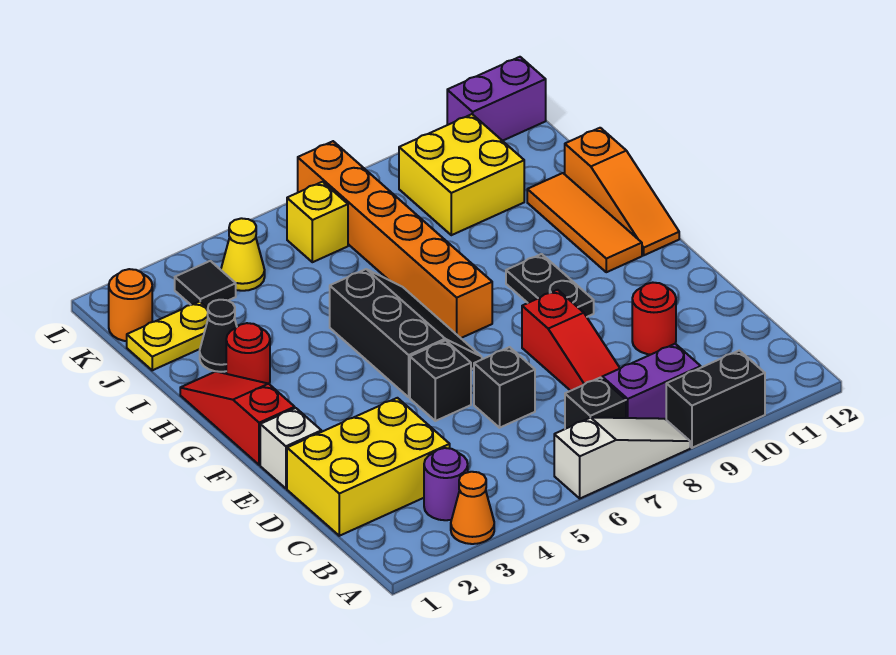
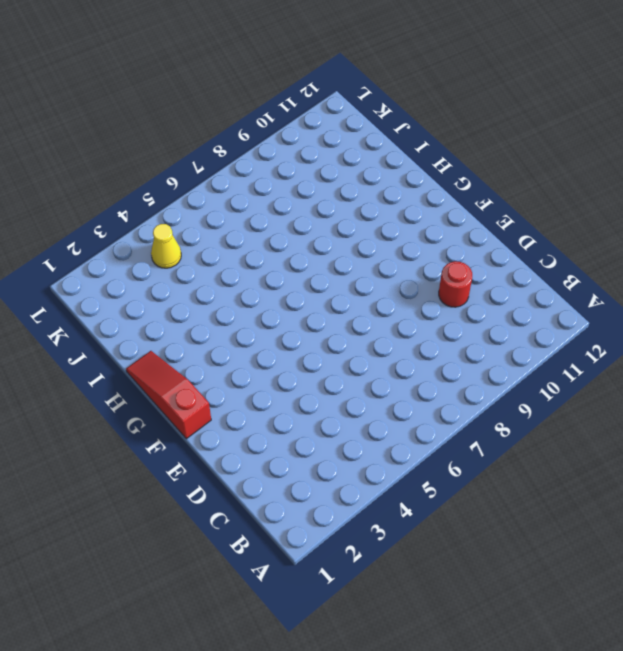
none -> orange 1x1 cone [451,472,494,544]
none -> white 1x3 slope [554,418,690,498]
none -> black 1x2 brick [666,350,765,448]

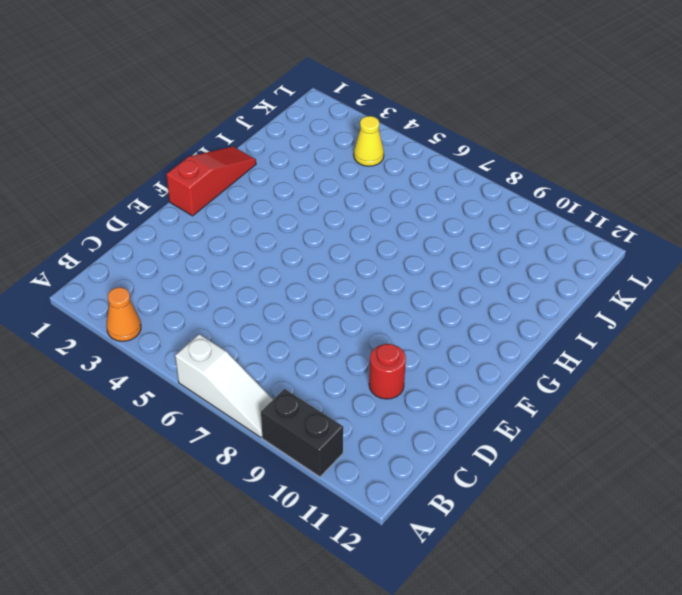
none -> purple 1x1 round brick [424,448,468,520]
none -> black 1x1 brick [565,378,626,429]
none -> purple 1x2 brick [602,344,701,419]

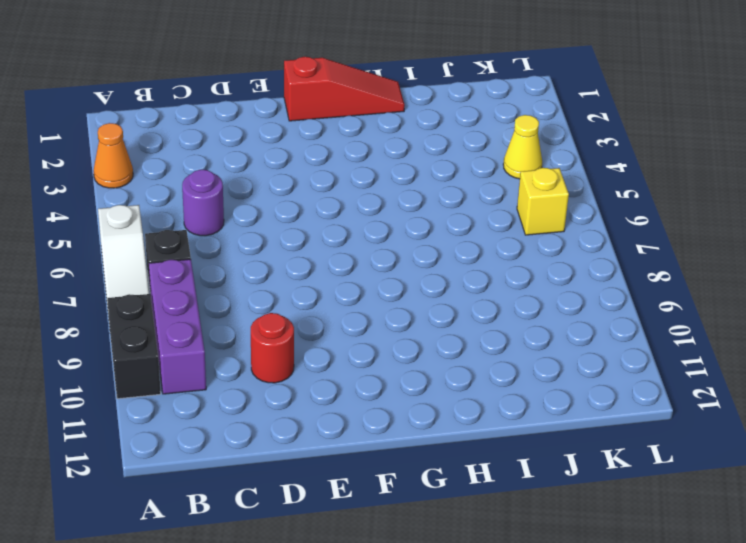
purple 1x3 brick [149,259,206,394] -> purple 1x2 brick [602,344,701,419]
purple 1x1 round brick [182,170,224,236] -> purple 1x1 round brick moved to [424,448,468,520]
none -> yellow 2x3 brick [287,398,450,536]
none -> red 1x3 slope [522,290,620,391]
none -> black 1x1 brick [474,347,535,428]

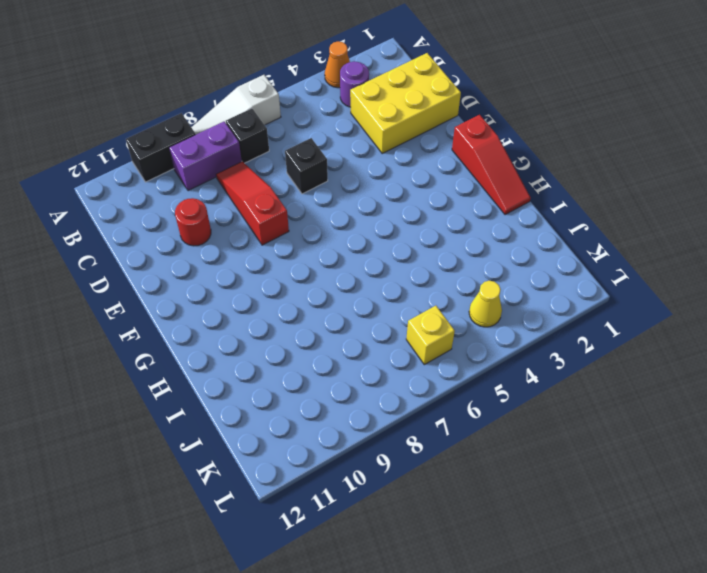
none -> white 1x1 brick [260,408,321,488]
none -> black 1x1 brick [410,340,471,421]
none -> black 2x3 slope [330,269,482,397]

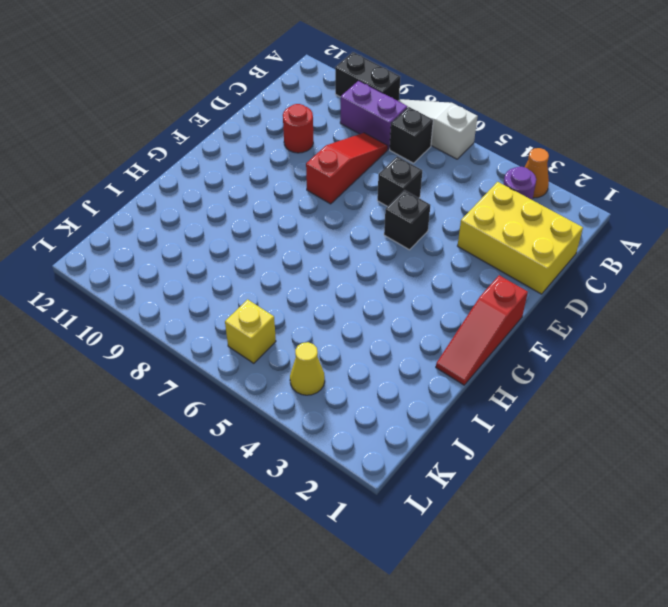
none -> white 1x1 brick [260,408,321,488]
none -> black 2x3 slope [330,269,482,397]
none -> black 1x2 plate [506,254,594,317]

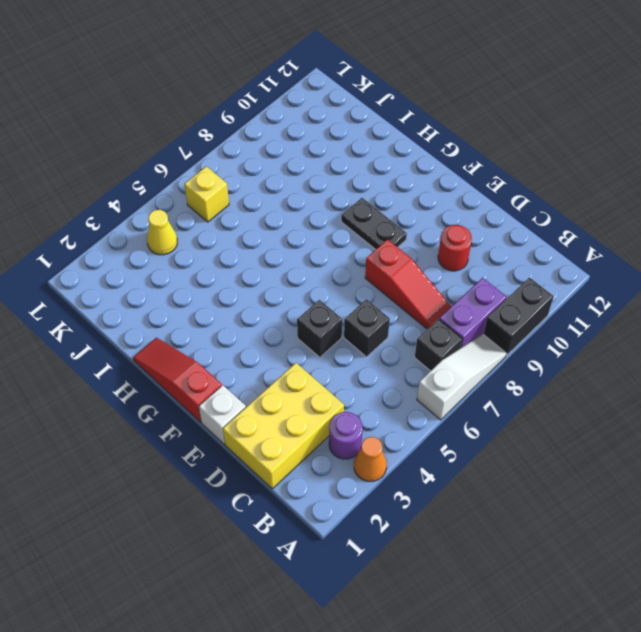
none -> black 2x3 slope [330,269,482,397]
none -> orange 1x6 brick [298,141,492,338]
none -> orange 1x3 tile [527,173,642,272]

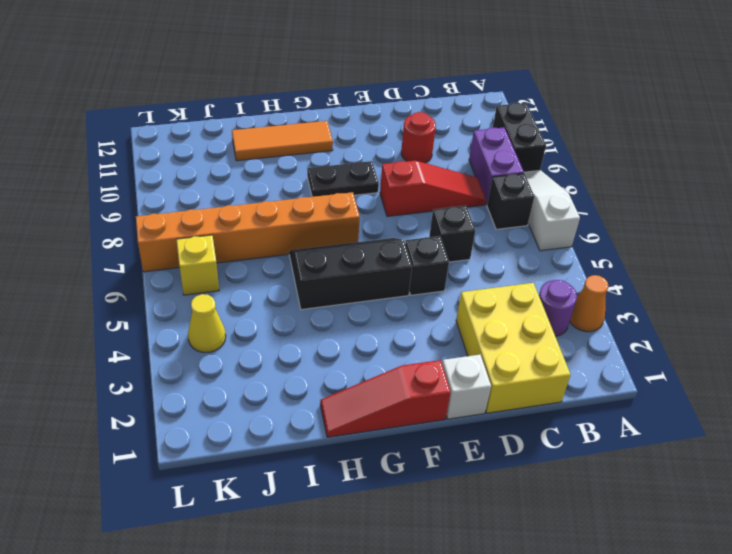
none -> orange 1x3 slope [565,128,679,255]
none -> red 1x1 round brick [226,323,270,384]
none -> black 1x1 cone [200,300,237,372]

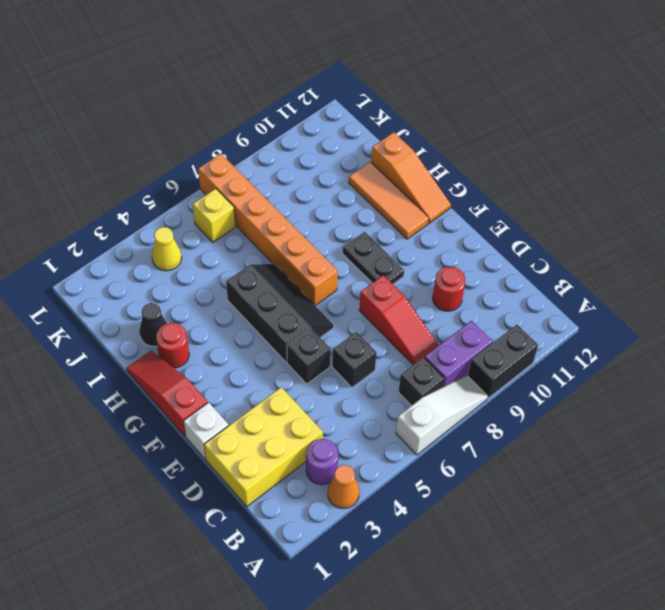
none -> yellow 1x2 plate [127,301,208,370]
none -> yellow 2x2 brick [399,114,524,235]
none -> orange 1x1 round brick [109,269,152,341]

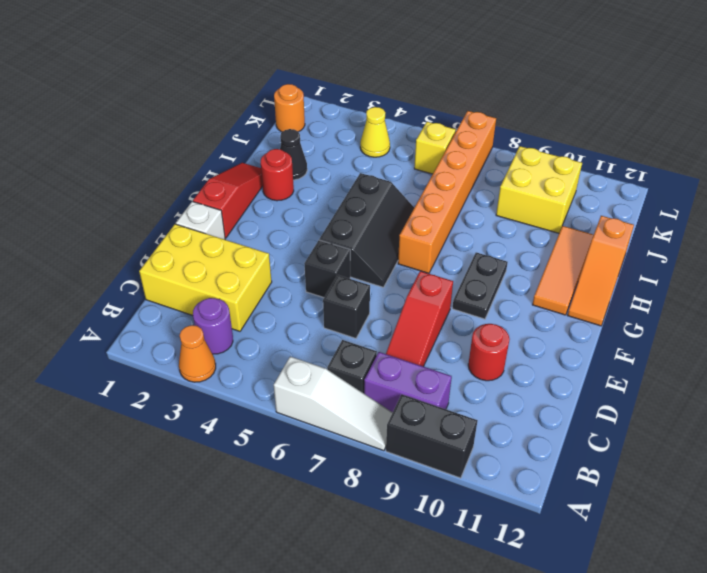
none -> yellow 1x2 plate [127,301,208,370]
none -> black 1x1 tile [175,261,236,308]
none -> purple 1x2 brick [447,57,546,141]

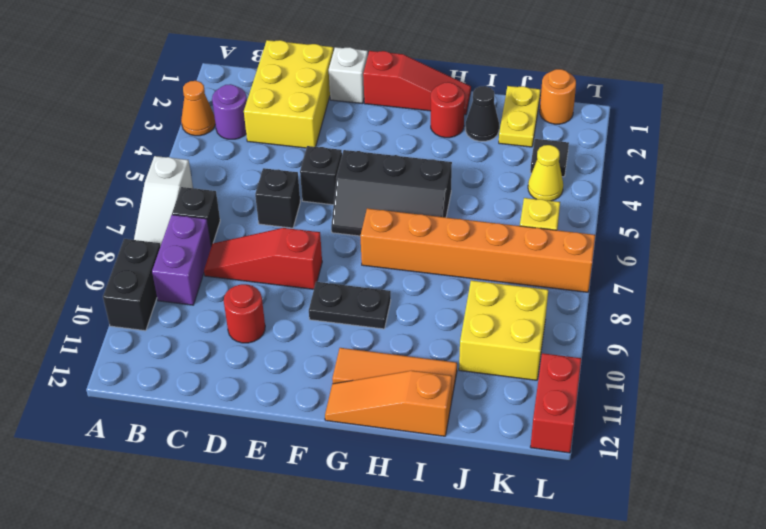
red 1x2 brick [531,353,581,453] -> purple 1x2 brick [447,57,546,141]

